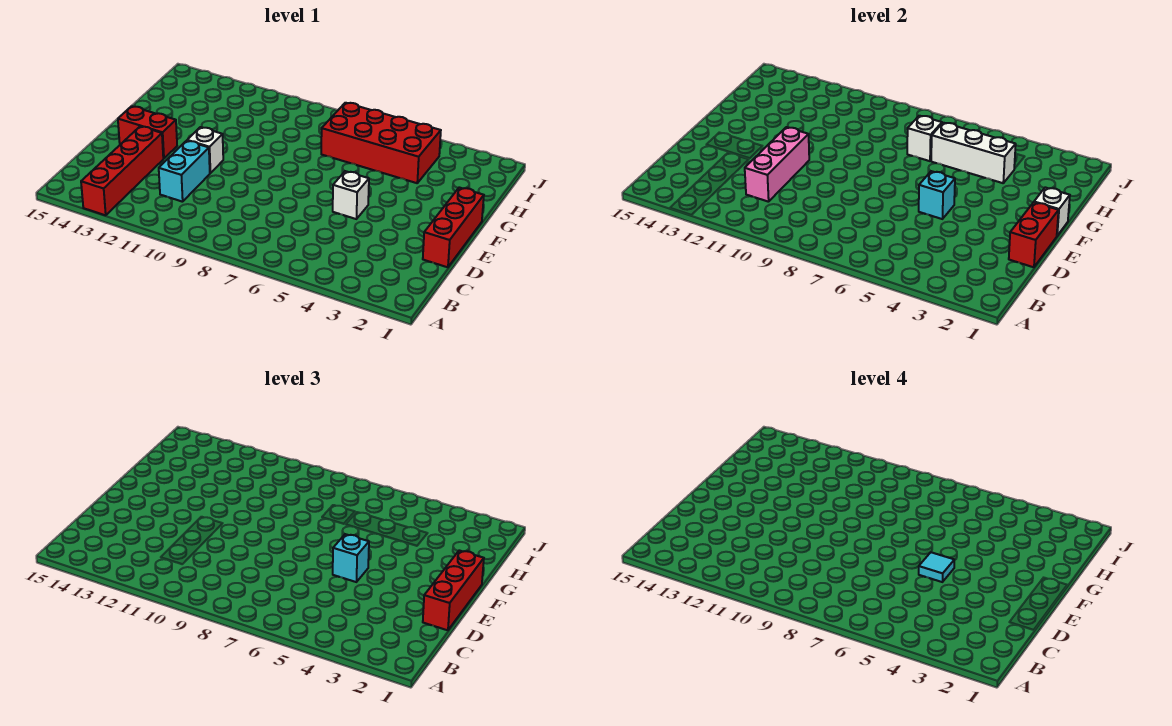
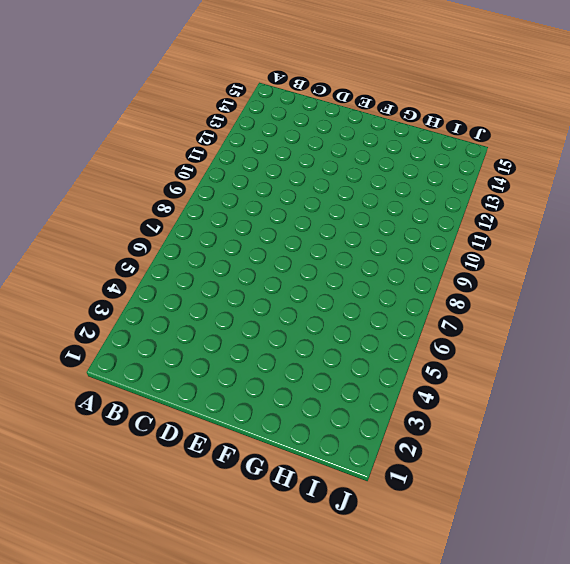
none -> red 1x4 brick [81,126,163,215]
none -> cyan 1x2 brick [159,141,210,202]
none -> red 1x3 brick [423,187,484,267]

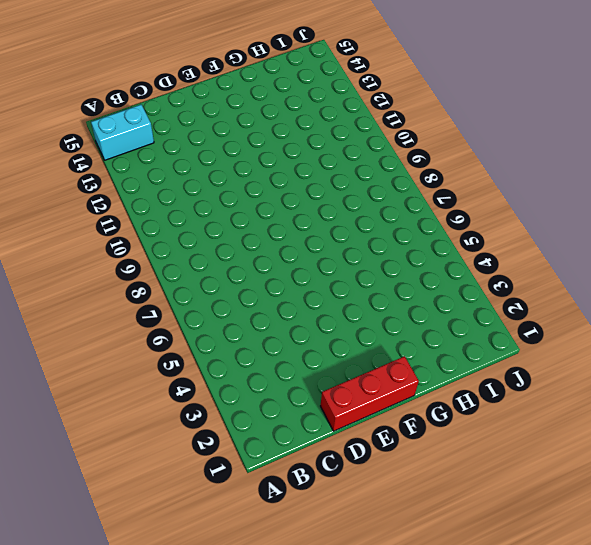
cyan 1x2 brick [91,105,154,160] -> cyan 1x2 brick moved to [159,141,210,202]
none -> red 1x4 brick [81,126,163,215]
none -> white 1x1 brick [333,171,369,219]
none -> white 1x1 brick [187,127,223,173]

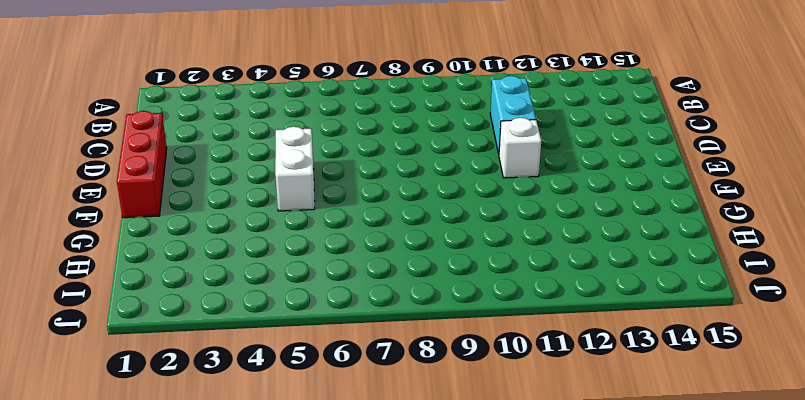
white 1x2 brick [275,127,315,211] -> white 1x1 brick [333,171,369,219]
none -> red 1x4 brick [81,126,163,215]
none -> red 1x2 brick [118,106,177,159]
none -> red 2x4 brick [321,103,441,183]

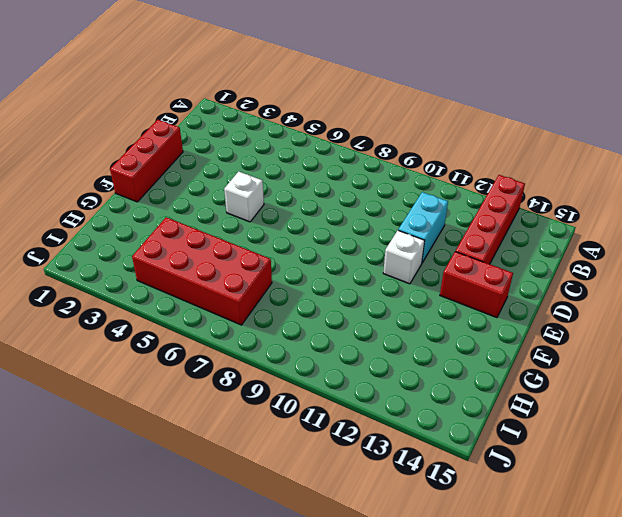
none -> pink 1x3 brick [745,127,809,202]
none -> red 1x2 brick [1009,202,1059,267]
none -> cyan 1x1 brick [919,171,955,219]

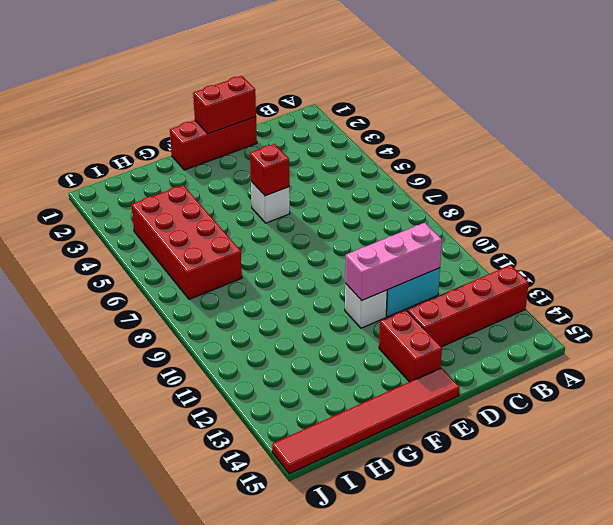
red 1x1 brick [250,144,289,196] -> cyan 1x1 brick [919,171,955,219]
red 1x6 tile [272,368,460,474] -> none
none -> white 1x1 brick [1034,187,1070,236]
none -> white 1x3 brick [931,123,1016,183]
none -> white 1x1 brick [907,116,942,161]

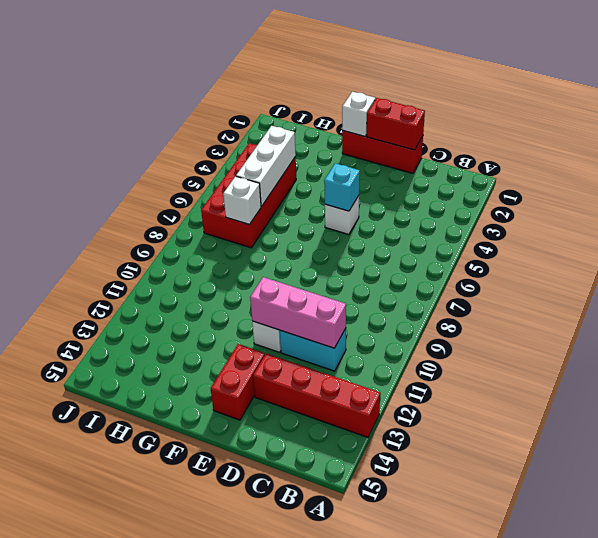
none -> red 1x3 brick [423,550,484,630]
none -> cyan 1x1 brick [333,534,369,582]
none -> cyan 1x1 tile [919,552,954,582]

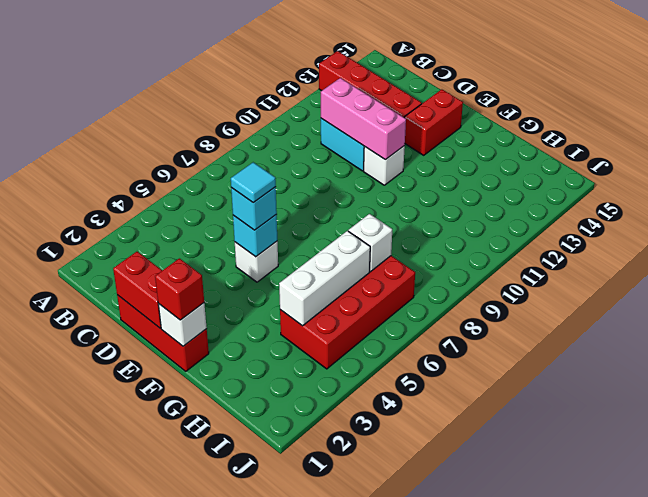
red 1x1 brick [155,258,204,320] -> red 1x3 brick [423,550,484,630]

